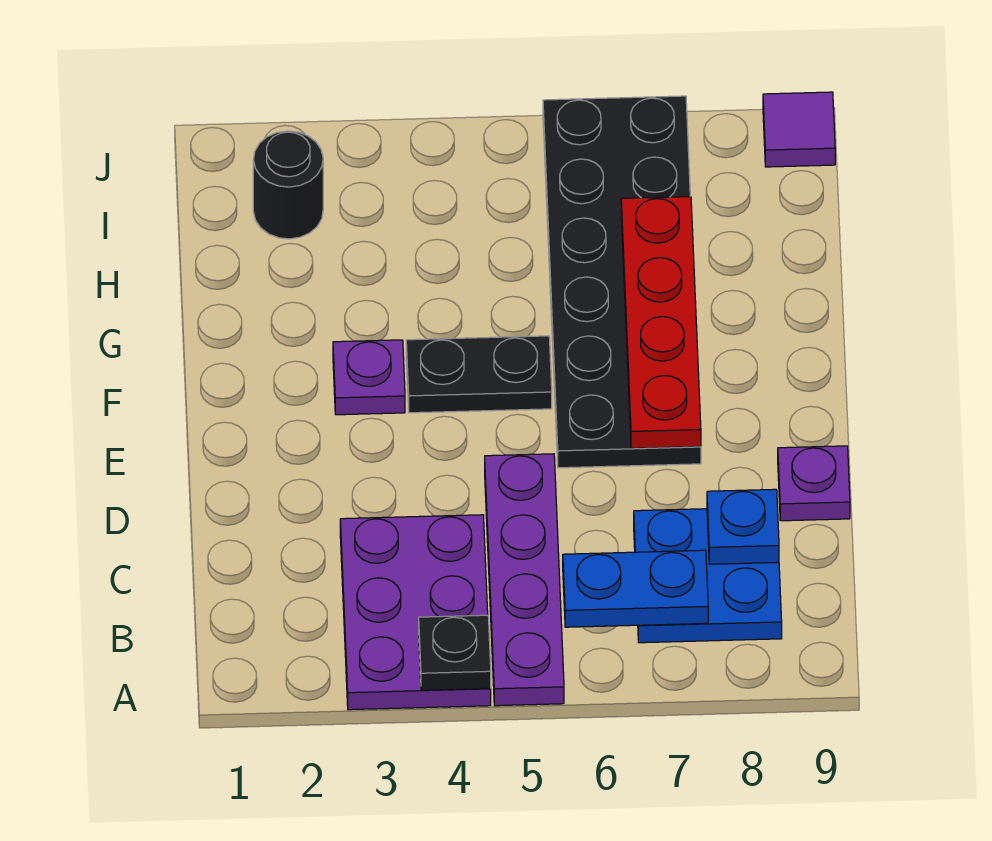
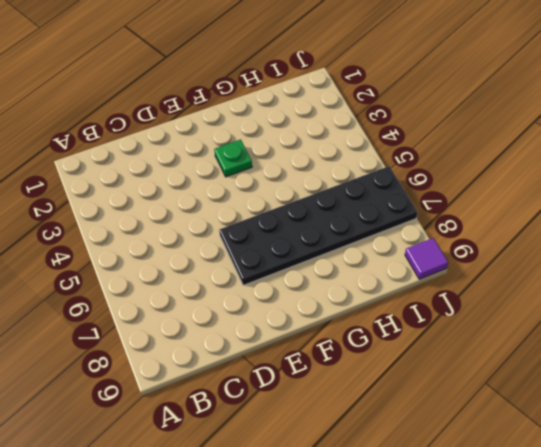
green 1x1 plate [214,140,252,177] -> purple 1x1 plate [333,340,405,415]
none -> purple 2x3 plate [340,515,491,710]
none -> purple 1x4 plate [485,454,564,706]
none -> blue 2x2 plate [634,509,782,643]

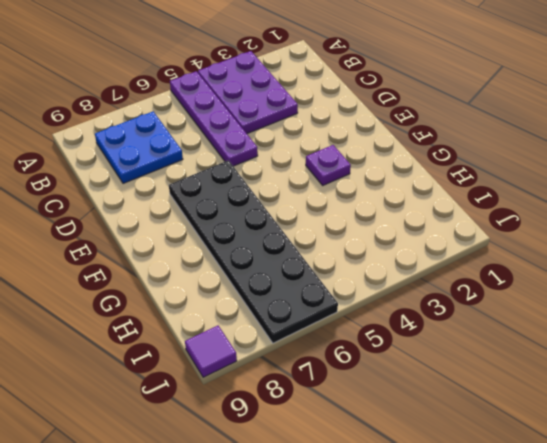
none -> purple 1x1 plate [778,446,850,521]
none -> black 1x2 plate [406,336,552,413]
none -> black 1x1 round brick [253,131,323,239]

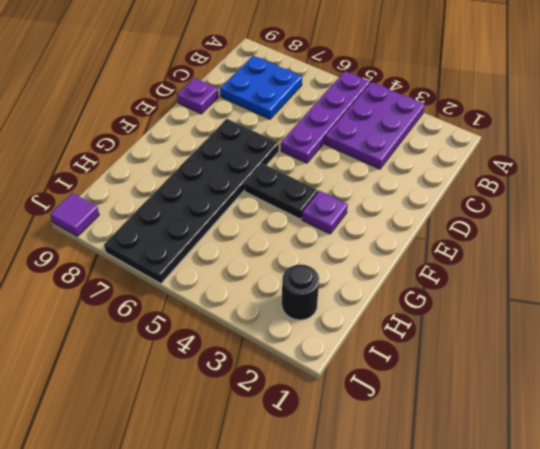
none -> black 1x1 plate [419,615,491,690]
none -> blue 1x2 plate [563,550,708,627]
none -> blue 1x1 plate [707,489,779,564]

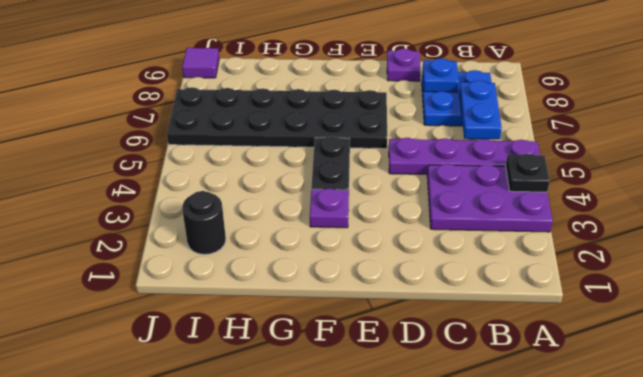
none -> red 1x4 plate [621,197,701,448]

